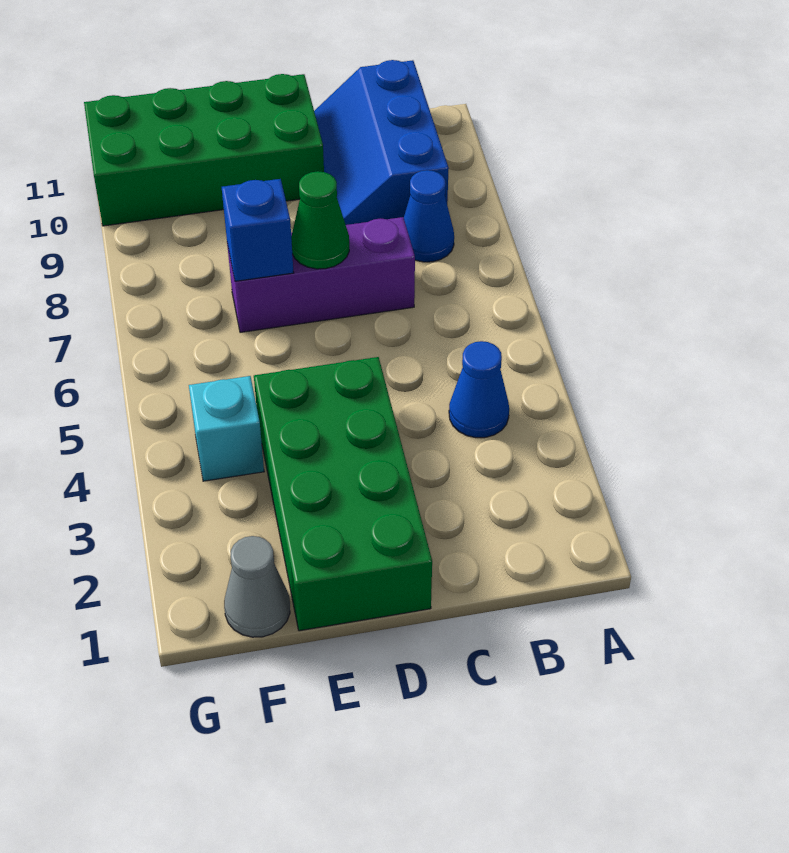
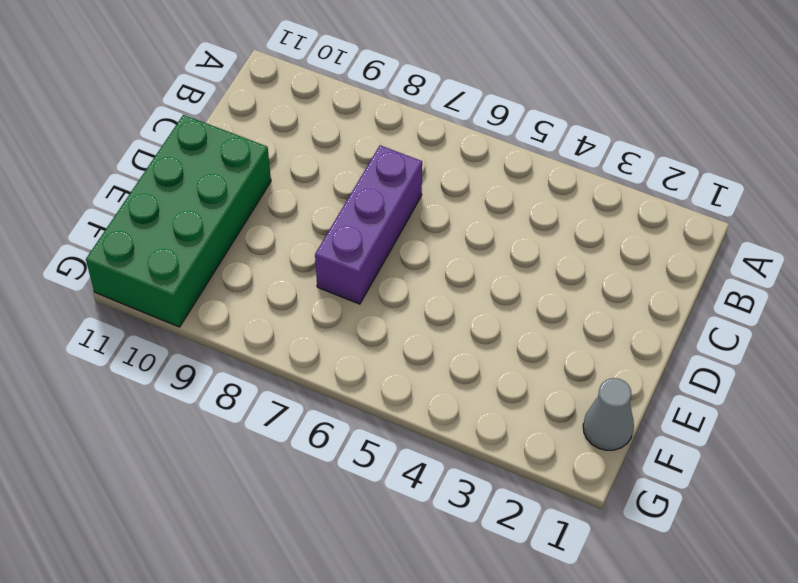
none -> blue 1x1 cone [449,341,509,438]
none -> blue 1x1 cone [404,170,454,262]

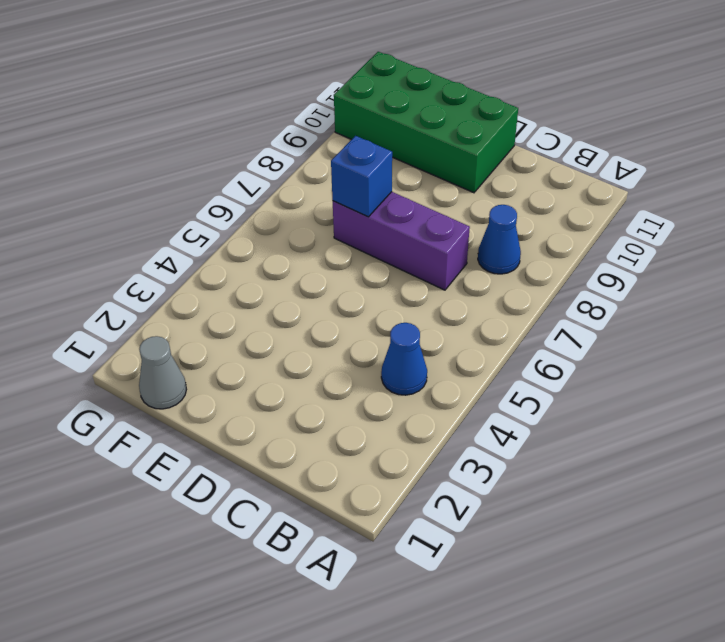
none -> blue 2x3 slope [314,60,449,225]
none -> green 2x4 brick [254,357,432,631]

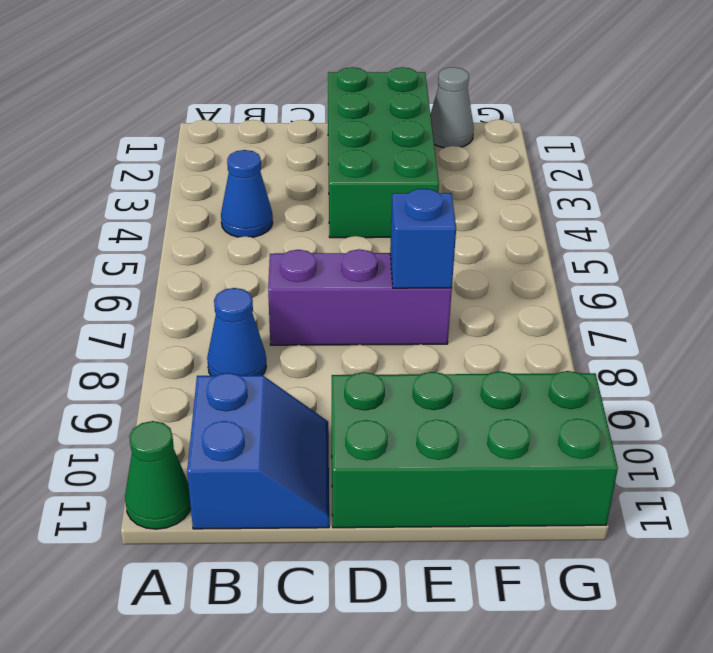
green 1x1 cone [125,421,191,529] -> green 1x1 cone moved to [291,171,349,269]
blue 2x2 slope [187,373,329,529] -> blue 2x3 slope [314,60,449,225]
none -> cyan 1x1 brick [189,376,264,481]

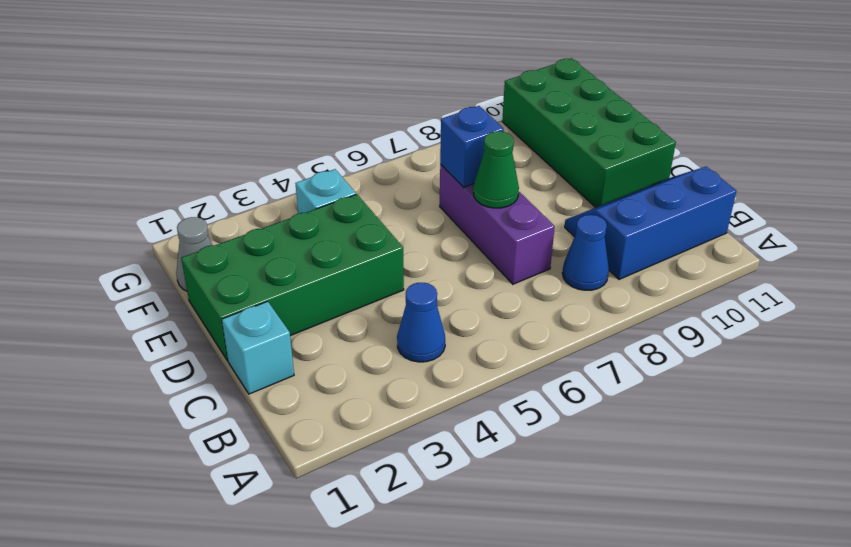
cyan 1x1 brick [222,301,294,394] -> none

